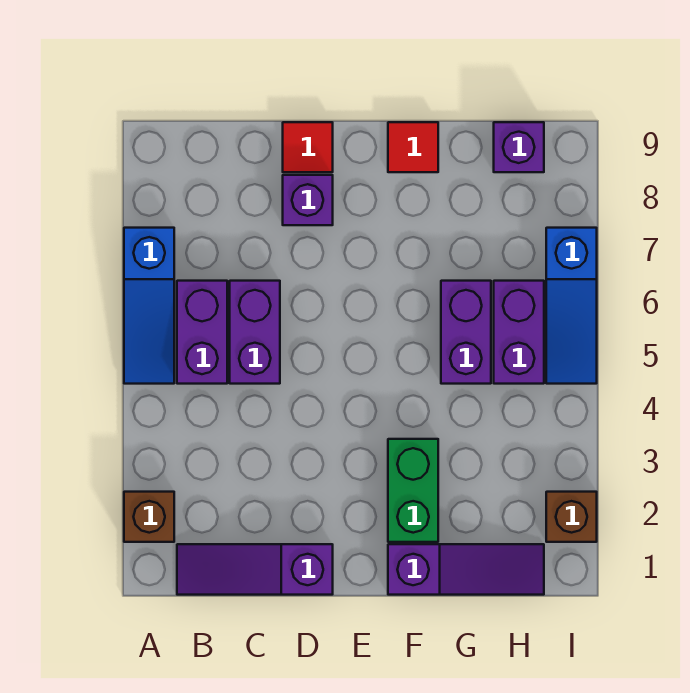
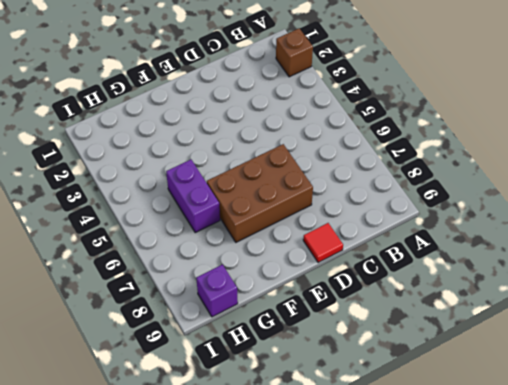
brown 2x3 brick [207,144,313,242] -> none
none -> blue 1x3 slope [124,228,174,384]
none -> purple 1x3 slope [177,544,333,595]
none -> purple 1x2 brick [177,281,227,384]

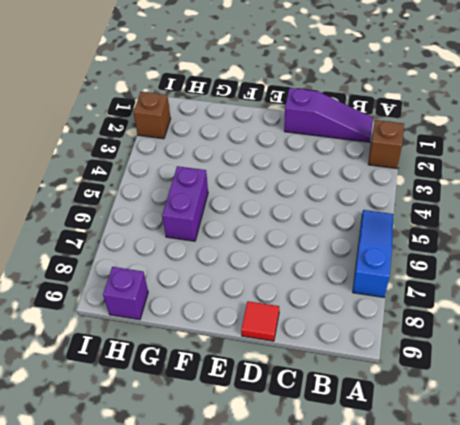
none -> purple 1x2 brick [177,281,227,384]
none -> purple 1x2 brick [230,281,280,384]
none -> purple 1x1 brick [283,175,333,225]

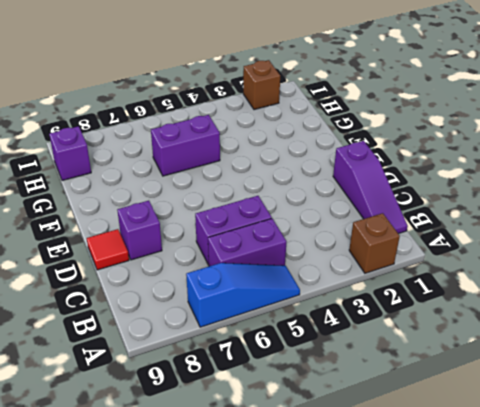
none -> purple 1x3 slope [388,544,544,595]
none -> green 1x2 brick [388,439,438,542]
none -> red 1x1 tile [388,122,438,172]

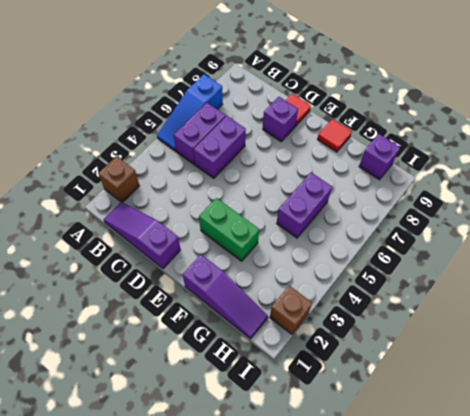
green 1x2 brick [199,198,259,261] -> green 1x2 brick turned to [388,439,438,542]
none -> purple 1x2 brick [494,281,544,384]
none -> blue 1x3 slope [546,228,597,384]

